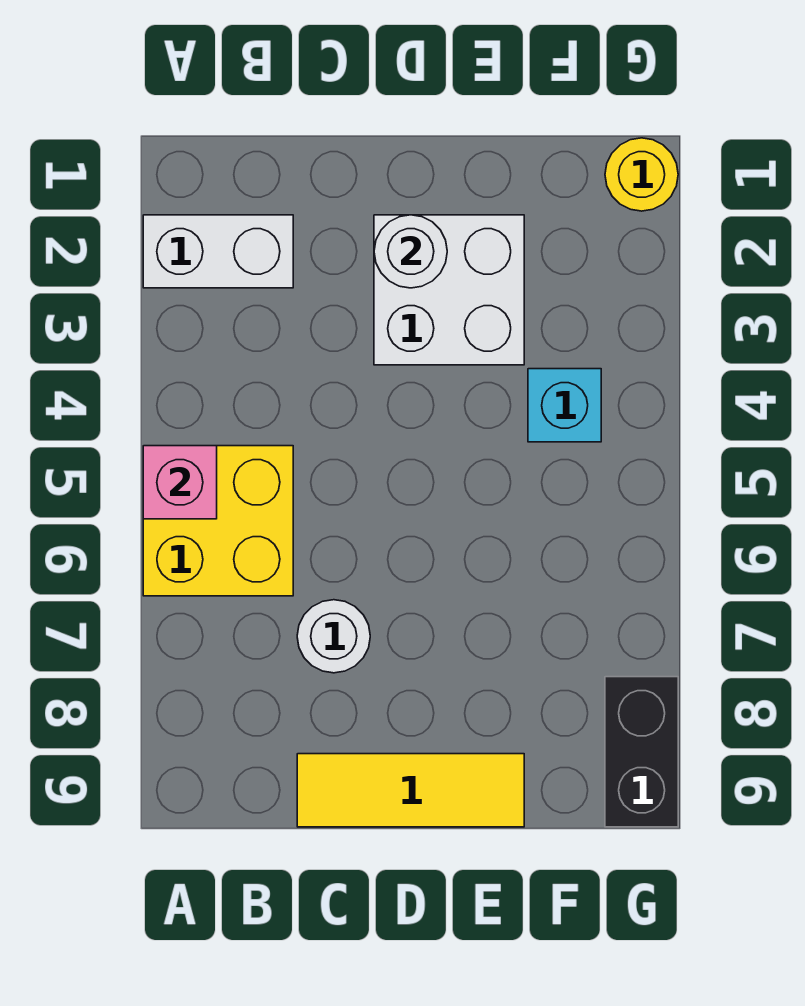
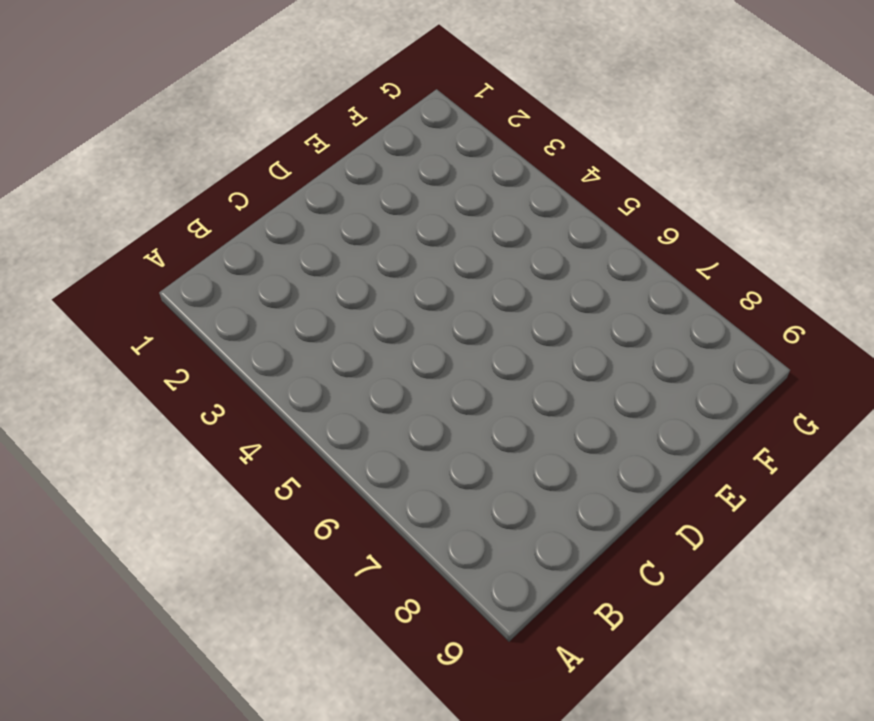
none -> white 1x2 brick [143,215,293,288]
none -> yellow 2x2 brick [143,446,293,596]

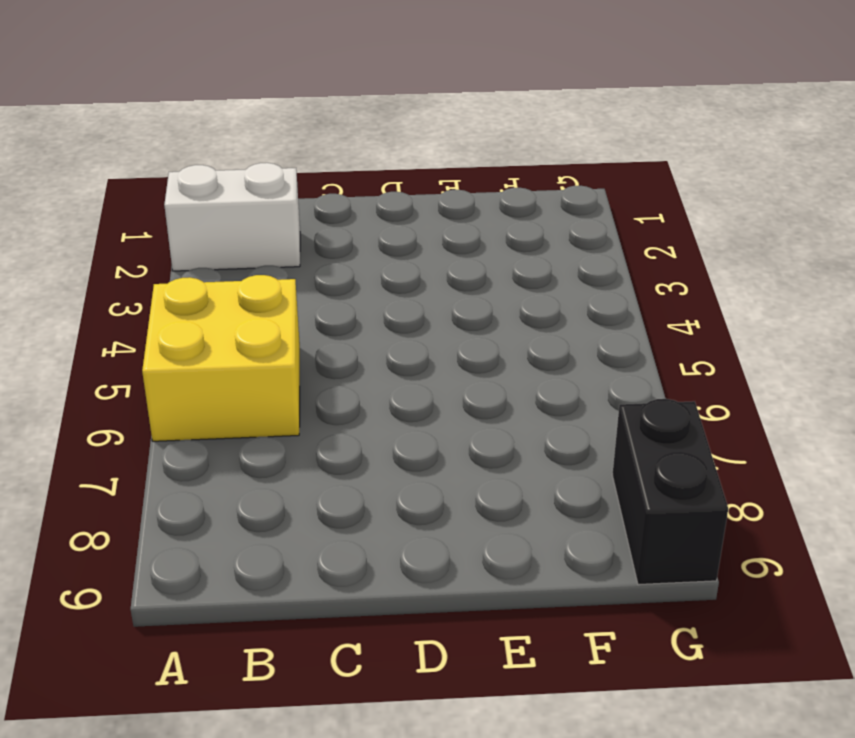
none -> white 1x1 round brick [297,600,370,673]
none -> yellow 1x3 tile [297,754,524,827]

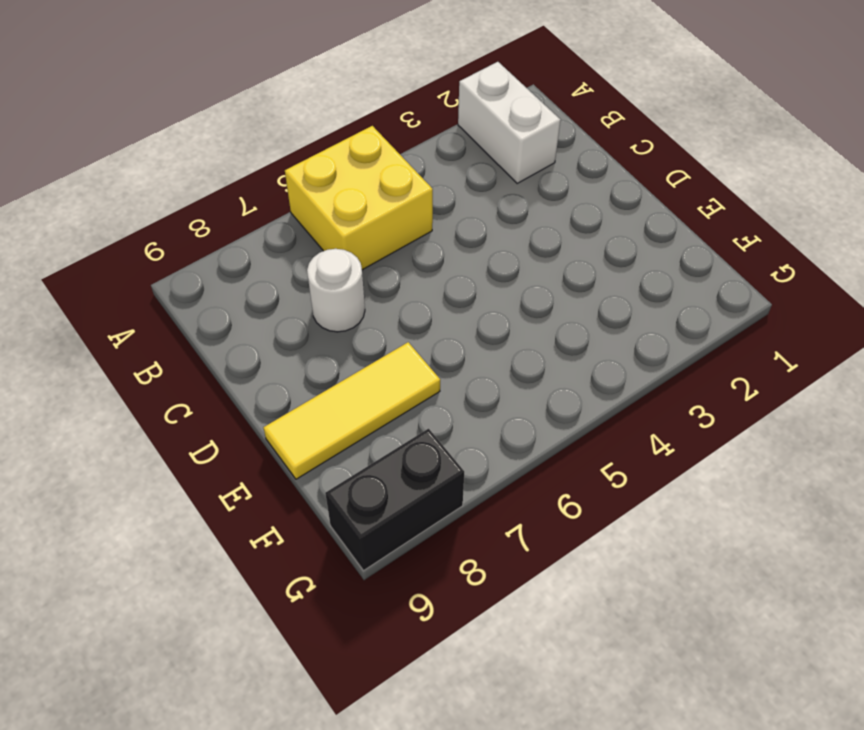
yellow 1x3 tile [263,342,440,479] -> yellow 1x3 tile turned to [297,754,524,827]
none -> white 2x2 brick [374,215,524,365]
none -> cyan 1x1 brick [528,369,601,442]

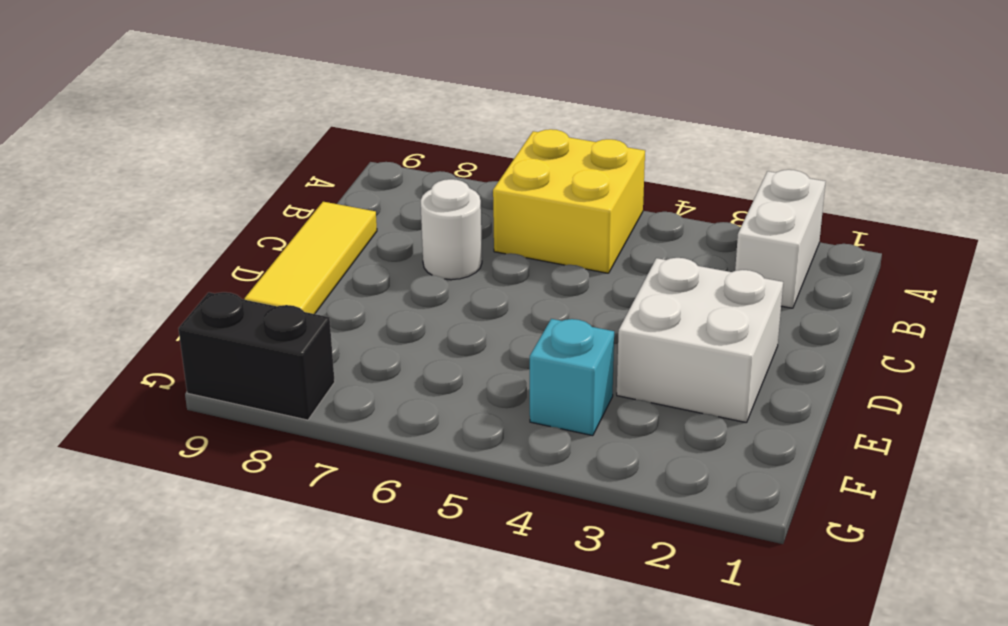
none -> yellow 1x1 round brick [605,138,678,211]
none -> pink 1x1 brick [143,446,217,519]

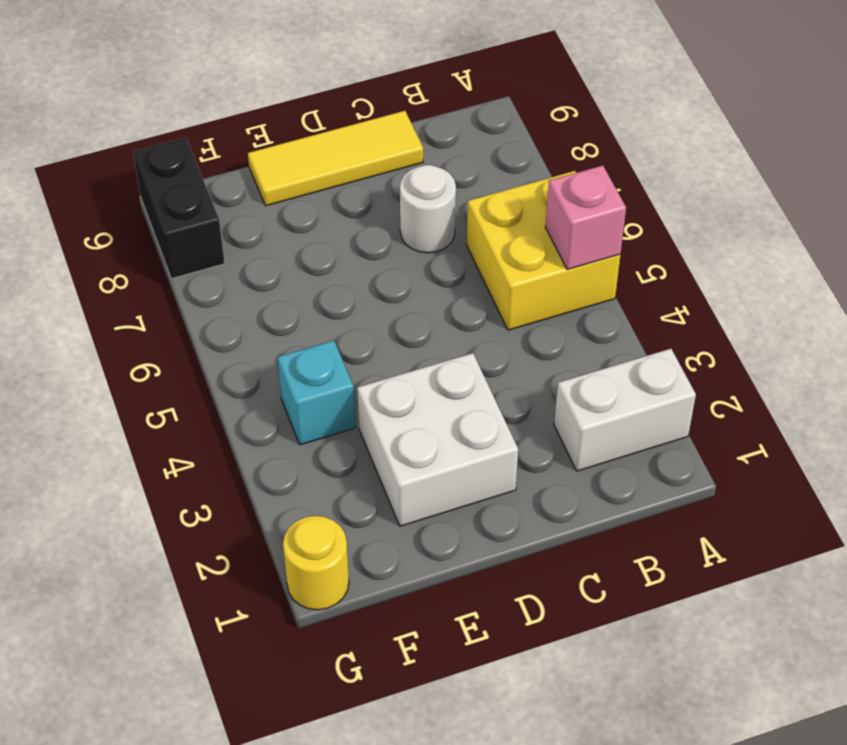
none -> white 1x1 round brick [374,215,447,288]

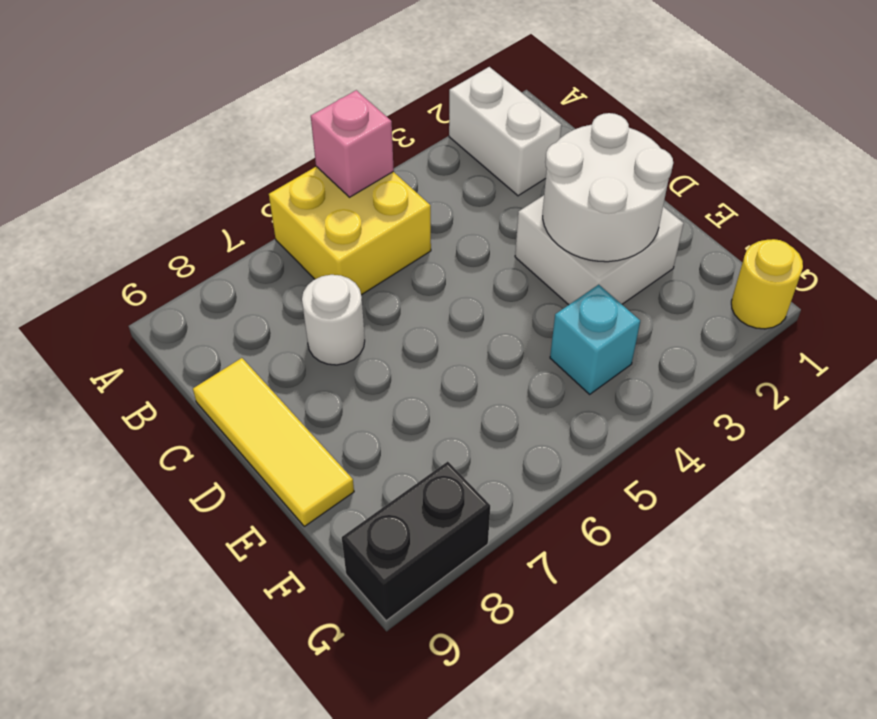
white 2x2 round brick [543,113,673,262] -> white 1x1 round brick [374,215,447,288]

